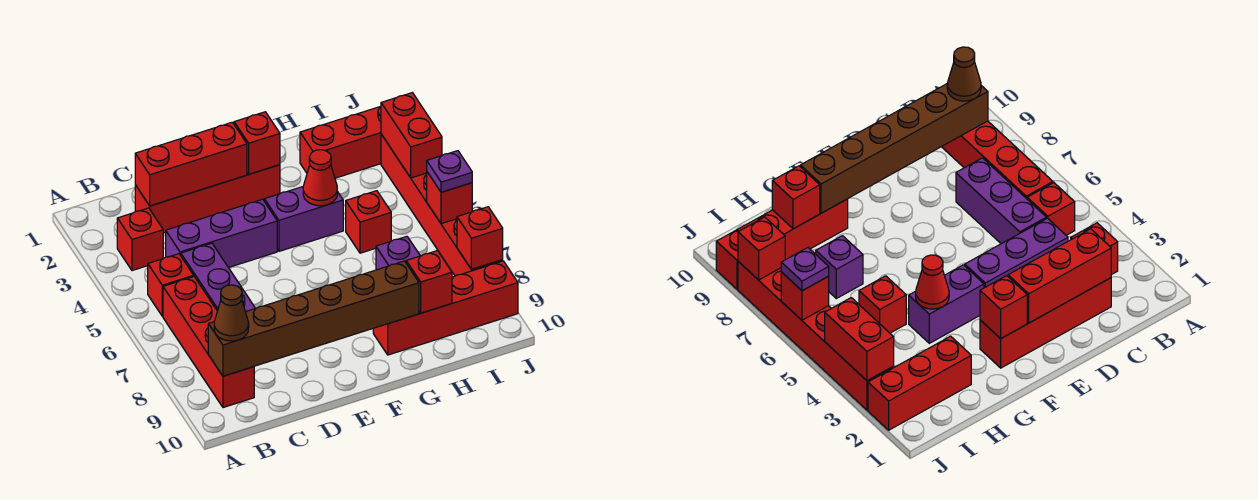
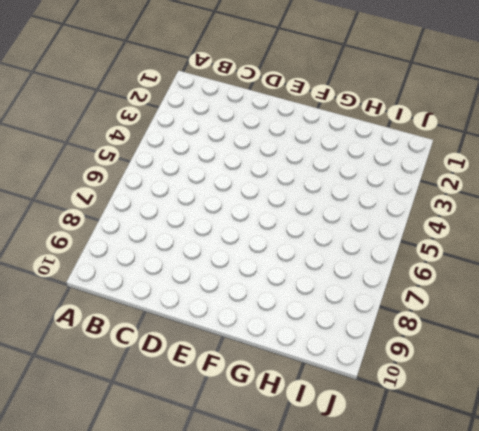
none -> red 1x1 brick [117,208,163,271]
none -> red 1x1 brick [148,254,194,316]
none -> red 1x4 brick [163,277,254,408]

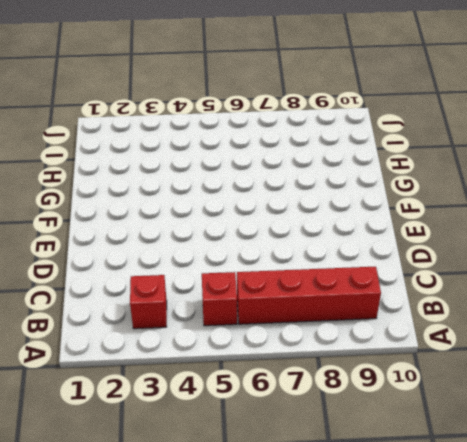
none -> red 1x4 brick [135,165,280,233]
none -> purple 1x3 brick [166,199,277,268]
none -> purple 1x3 brick [181,243,255,312]

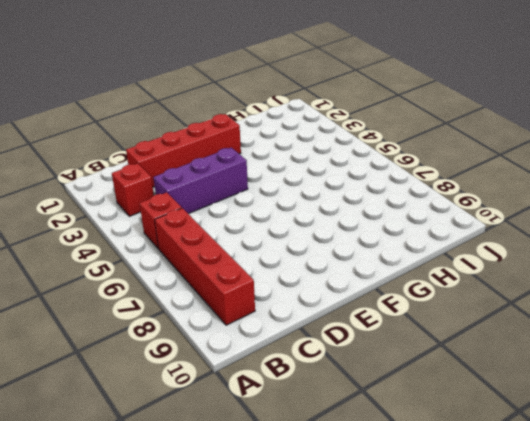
none -> purple 1x3 brick [181,243,255,312]
none -> purple 1x2 brick [264,187,343,251]
none -> red 1x4 brick [373,261,518,355]

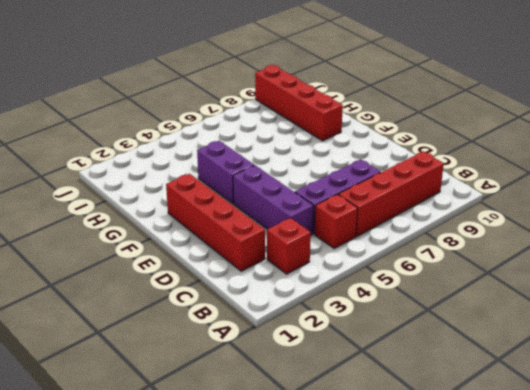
none -> red 1x3 brick [300,107,381,178]
none -> red 1x1 brick [346,191,391,253]
none -> purple 1x1 brick [376,236,420,270]

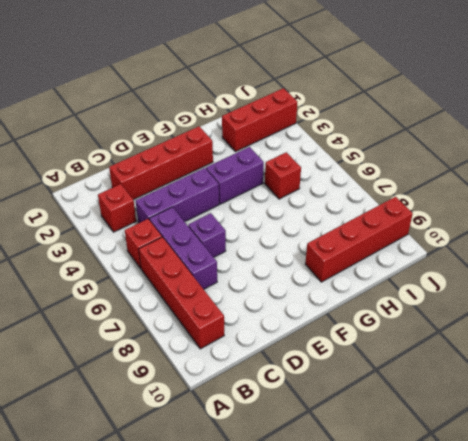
purple 1x1 brick [188,213,226,257] -> purple 1x1 brick moved to [376,236,420,270]
none -> red 1x6 brick [381,134,503,276]
none -> brown 1x6 brick [208,261,419,376]
none -> red 1x3 brick [135,122,247,206]

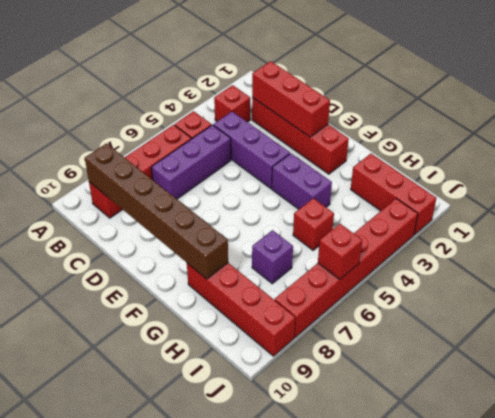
none -> red 1x1 brick [234,112,280,174]
none -> red 1x1 cone [303,150,337,206]
none -> red 1x1 brick [406,250,452,313]

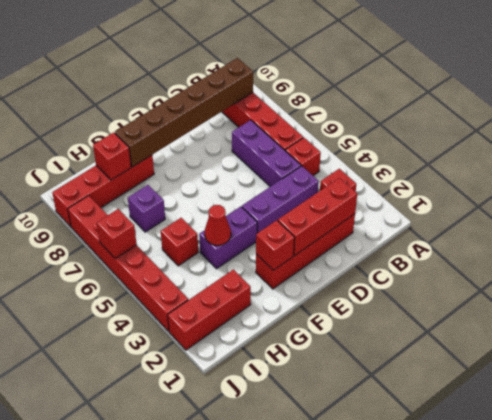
none -> red 1x2 brick [381,93,442,178]
none -> red 1x1 brick [457,207,503,269]
none -> brown 1x1 cone [214,285,249,341]

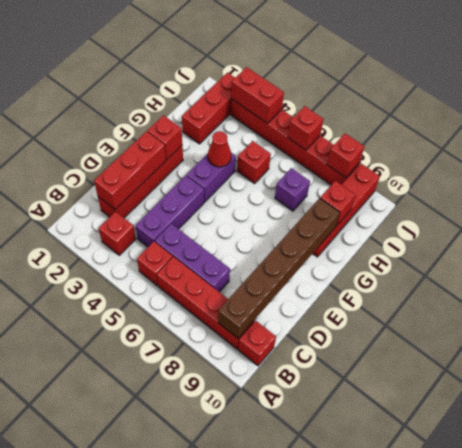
red 1x1 brick [238,321,276,366] -> none
none -> brown 1x1 cone [214,285,249,341]
none -> purple 1x1 plate [427,151,472,192]

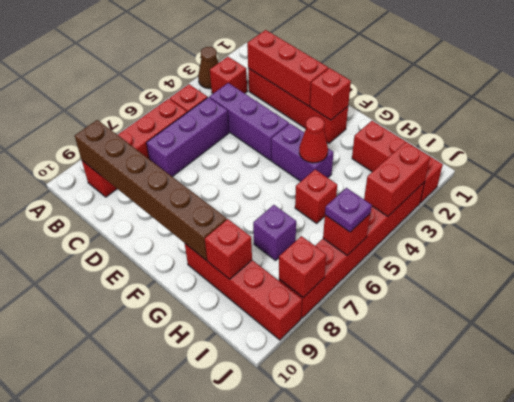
brown 1x1 cone [198,47,219,89] -> brown 1x1 cone moved to [214,285,249,341]

